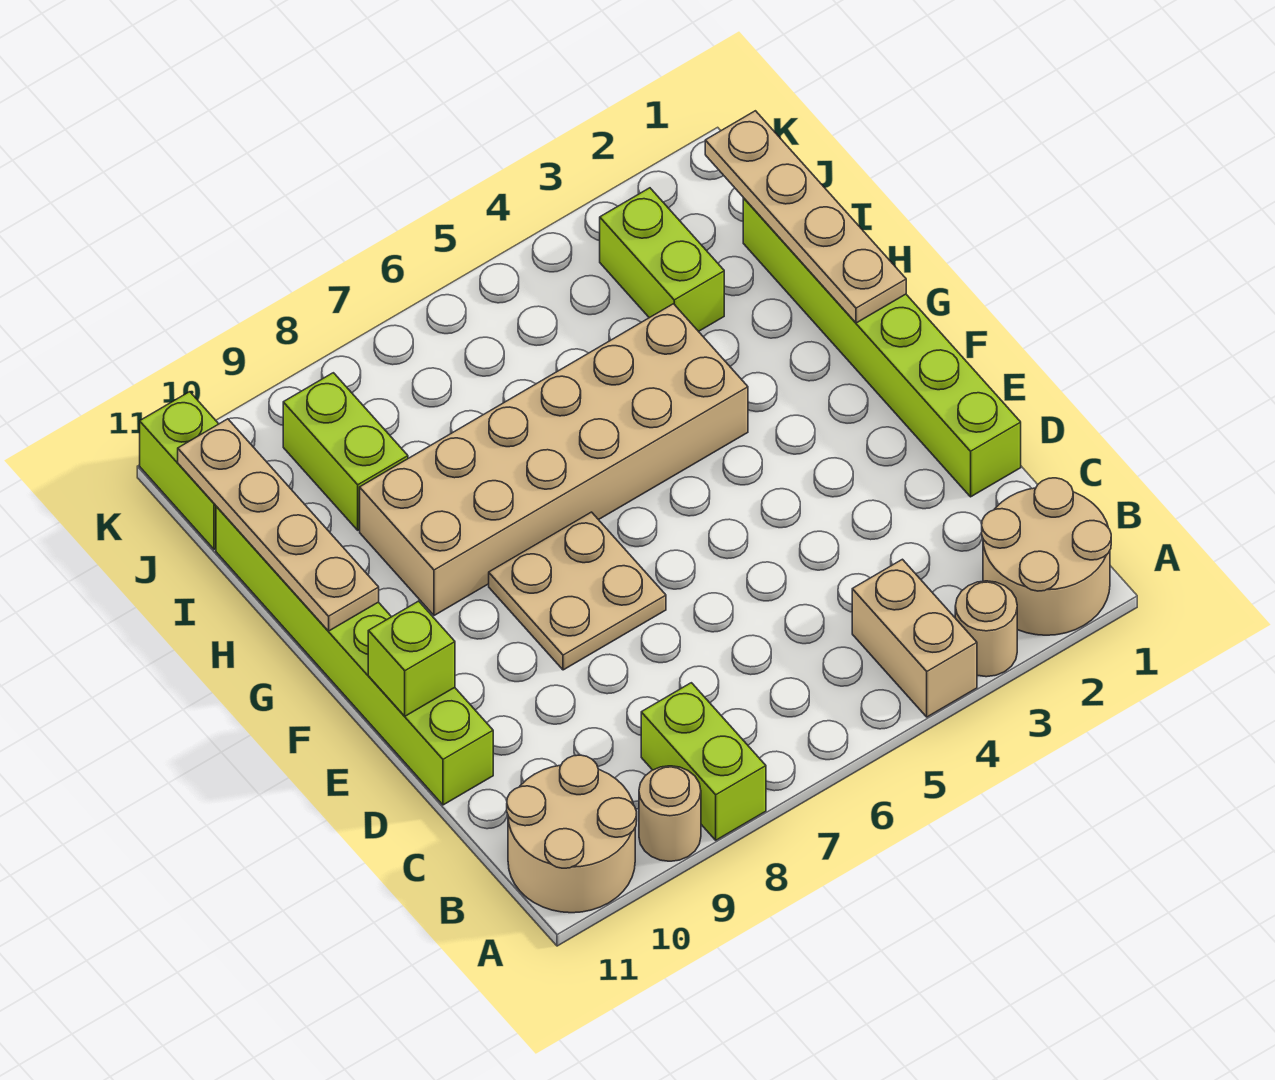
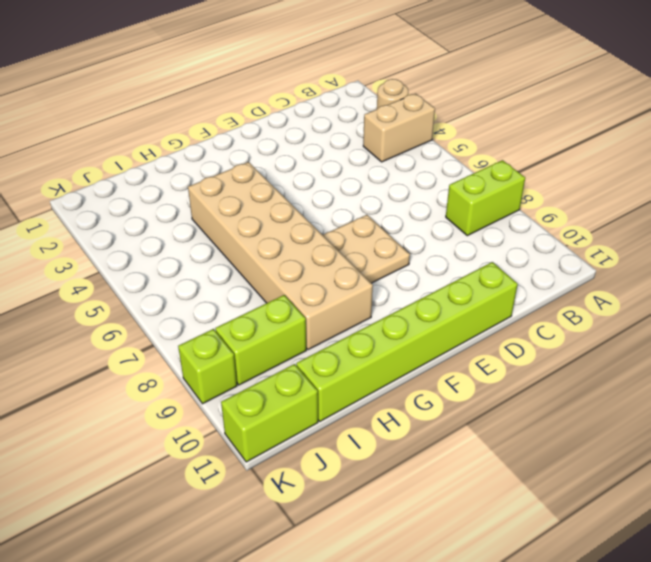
lime 1x1 brick [178,329,237,404] -> lime 1x1 brick moved to [368,601,455,716]
none -> tan 2x2 round brick [982,478,1111,635]
none -> tan 1x1 round brick [639,766,701,861]
none -> tan 2x2 round brick [507,755,637,913]

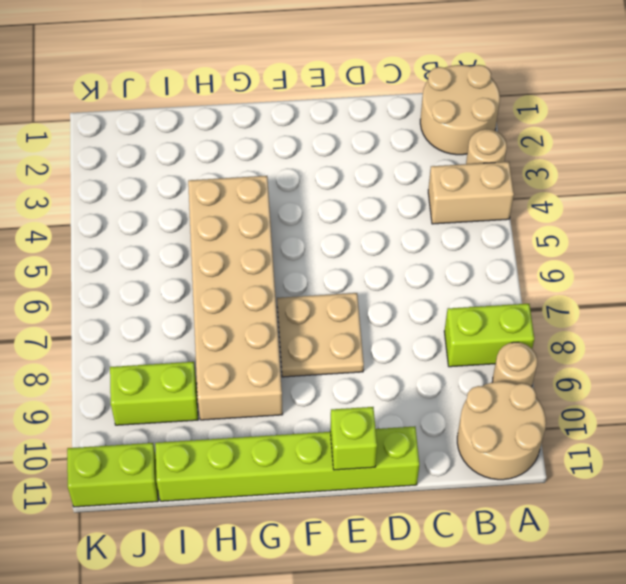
none -> lime 1x6 brick [743,198,1021,497]
none -> lime 1x2 brick [600,188,724,331]
none -> tan 1x4 plate [705,111,906,323]

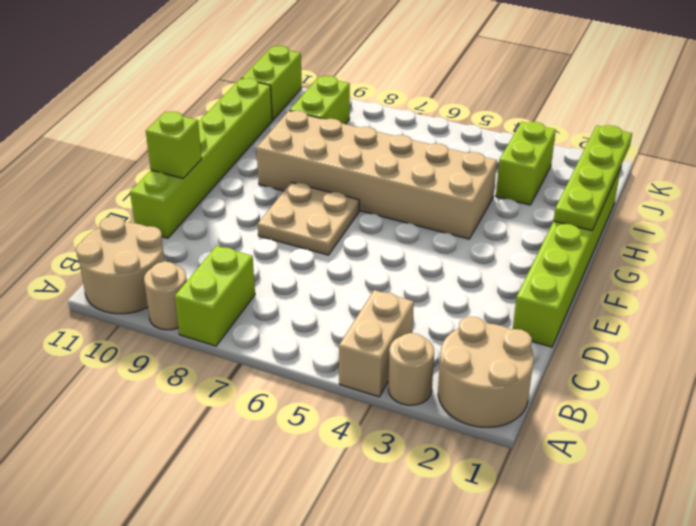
lime 1x4 plate [554,125,632,231] -> tan 1x4 plate [705,111,906,323]
none -> tan 1x4 plate [178,419,379,631]

